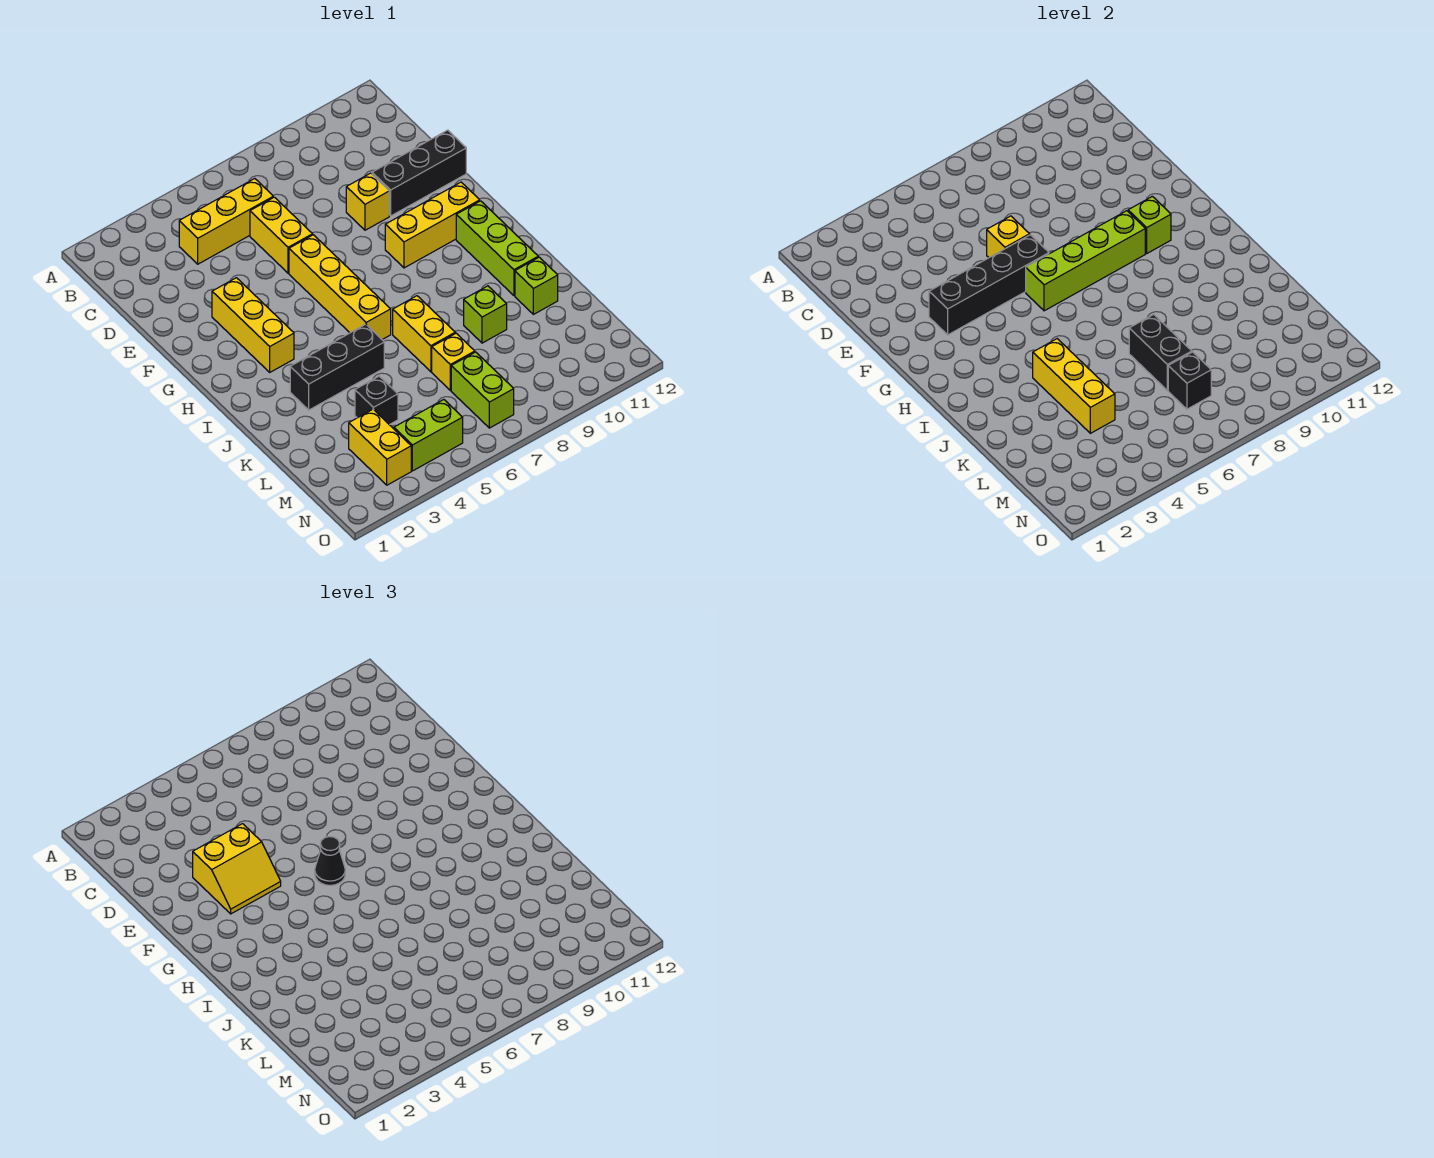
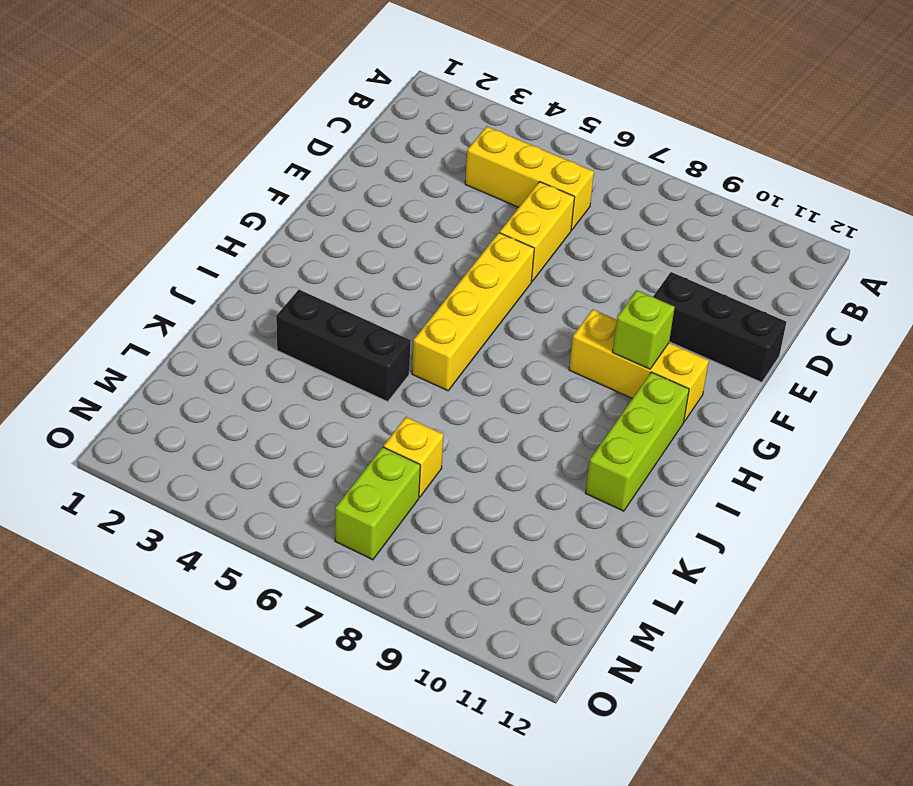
none -> yellow 1x1 brick [346,173,389,230]
none -> yellow 1x3 brick [212,278,294,372]
none -> yellow 1x2 brick [393,296,455,372]

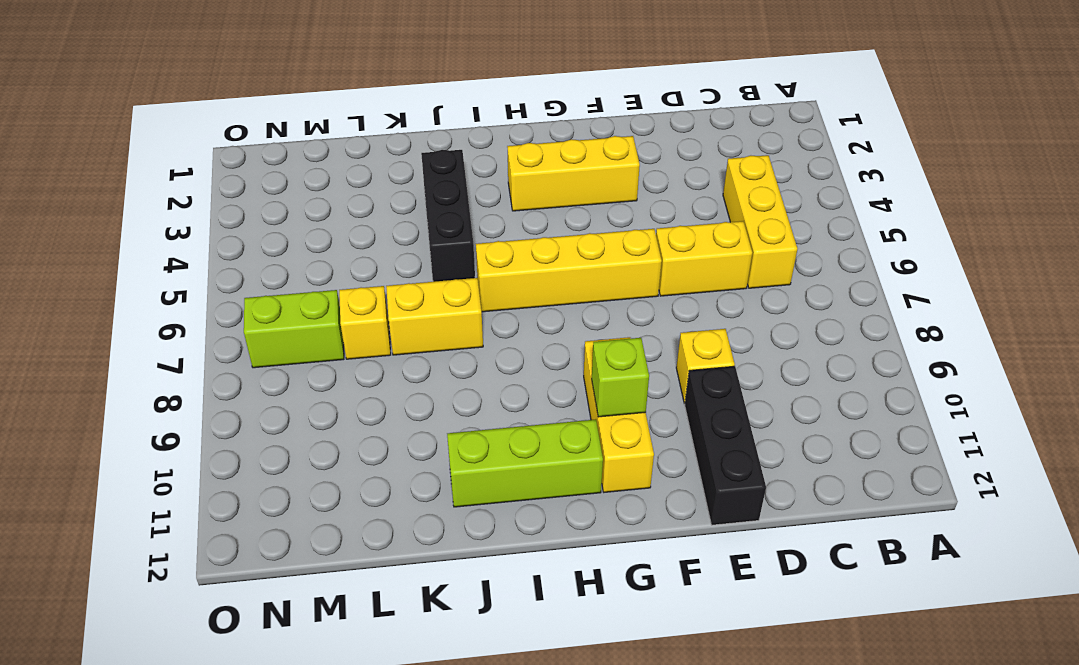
none -> lime 1x1 brick [464,286,507,343]
none -> lime 1x1 brick [515,257,558,314]
none -> black 1x1 brick [355,376,398,425]

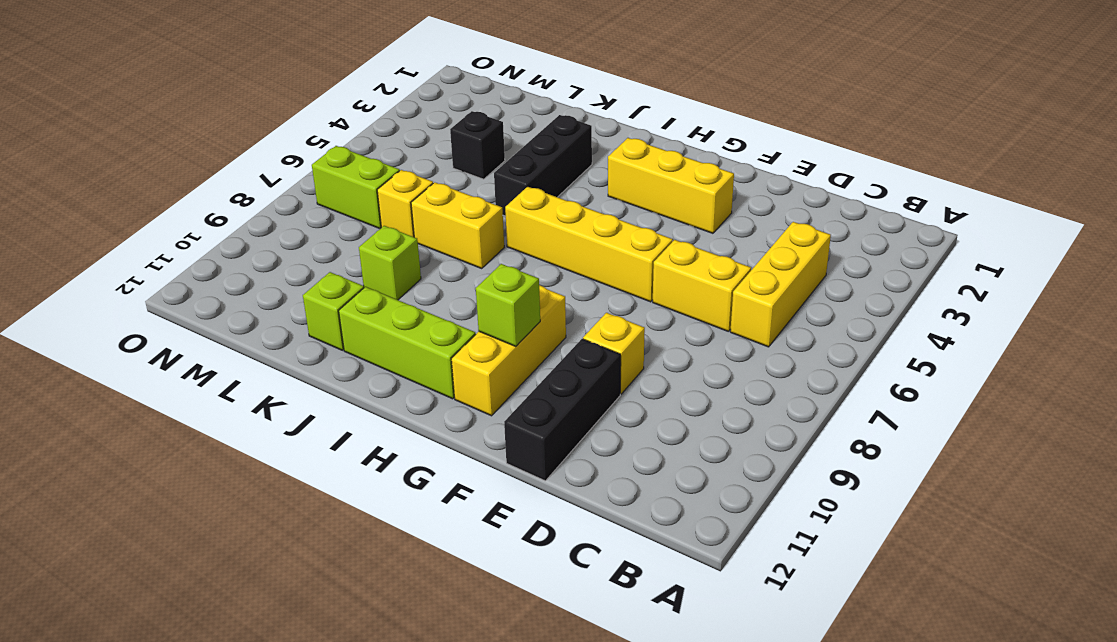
none -> yellow 1x2 brick [349,409,411,485]
none -> lime 1x2 brick [394,400,463,471]
none -> yellow 1x1 brick [987,216,1030,258]

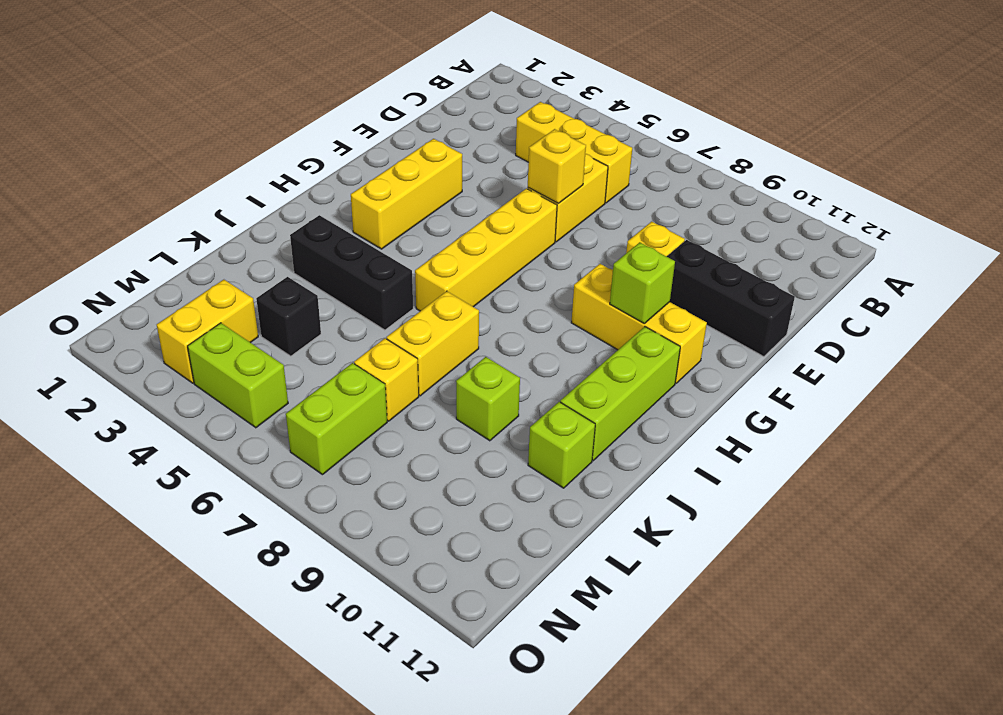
none -> black 1x4 brick [929,235,1049,335]
none -> lime 1x4 brick [1026,211,1145,311]
none -> yellow 1x3 brick [1033,339,1115,433]

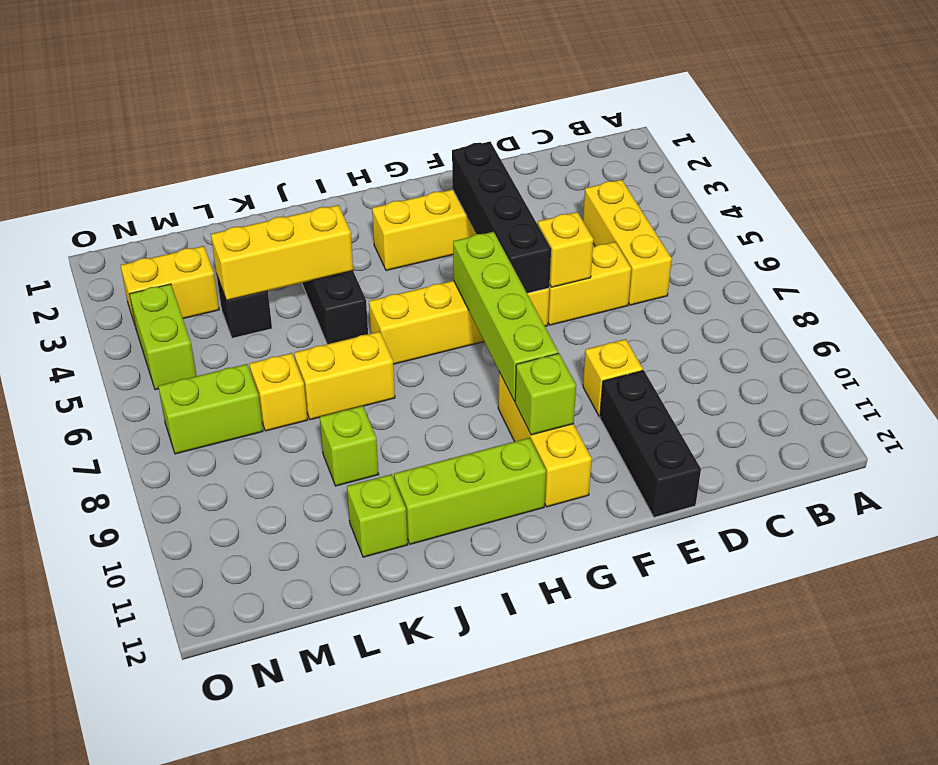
none -> black 1x2 brick [1129,314,1192,390]
none -> black 1x1 brick [1168,352,1211,409]
none -> yellow 2x2 slope [193,824,281,914]

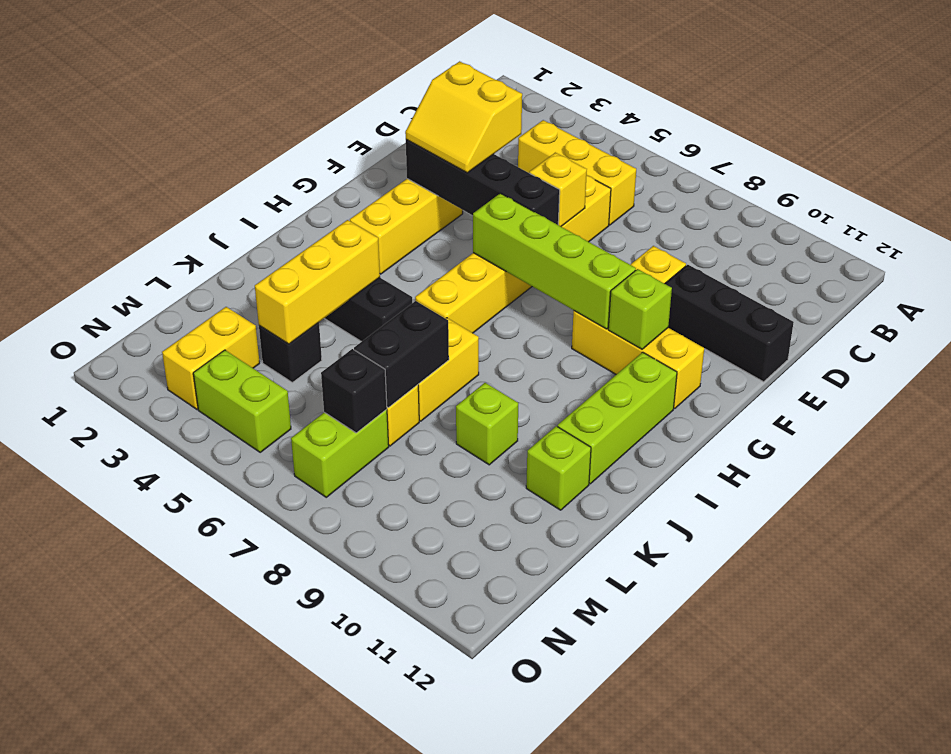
none -> black 1x1 cone [315,837,345,885]

